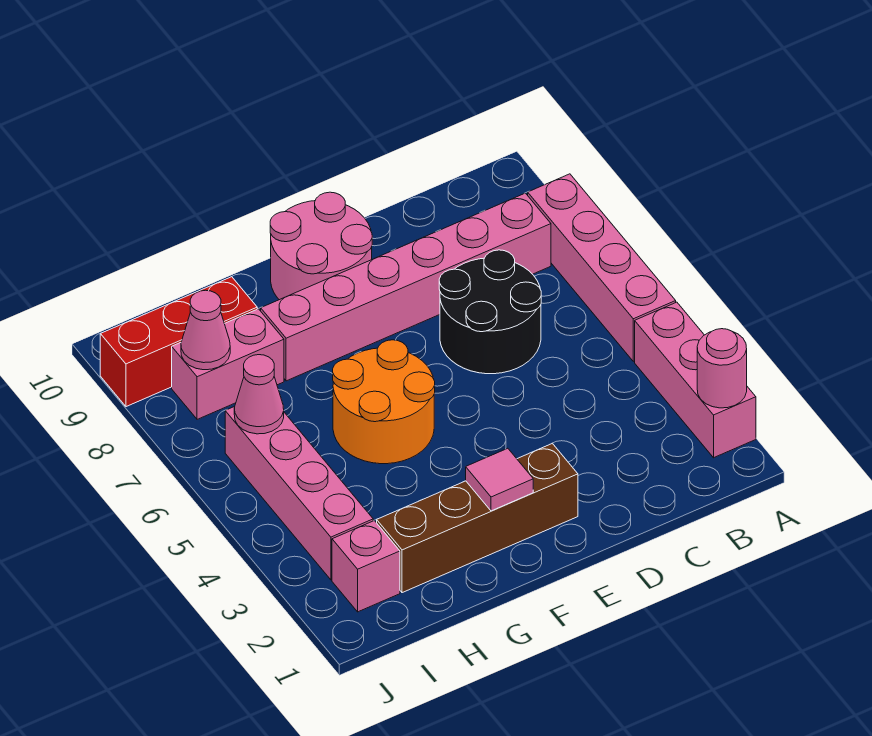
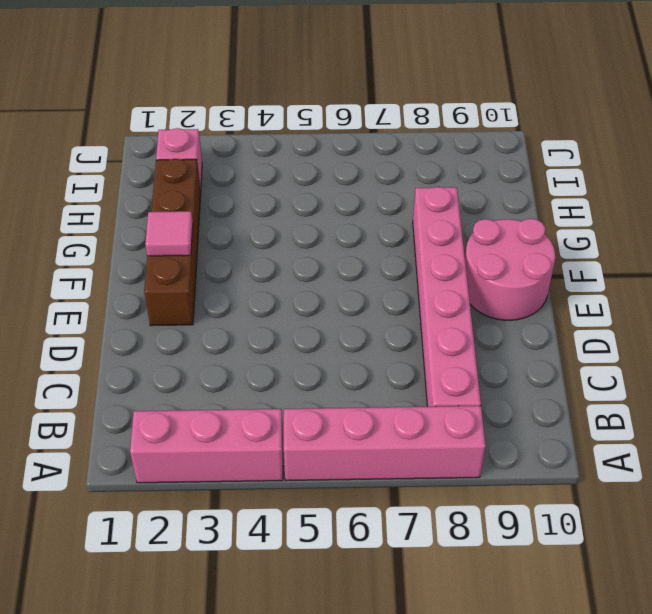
none -> black 2x2 round brick [439,250,541,374]
none -> orange 2x2 round brick [333,340,435,464]
none -> pink 1x2 brick [172,309,284,419]

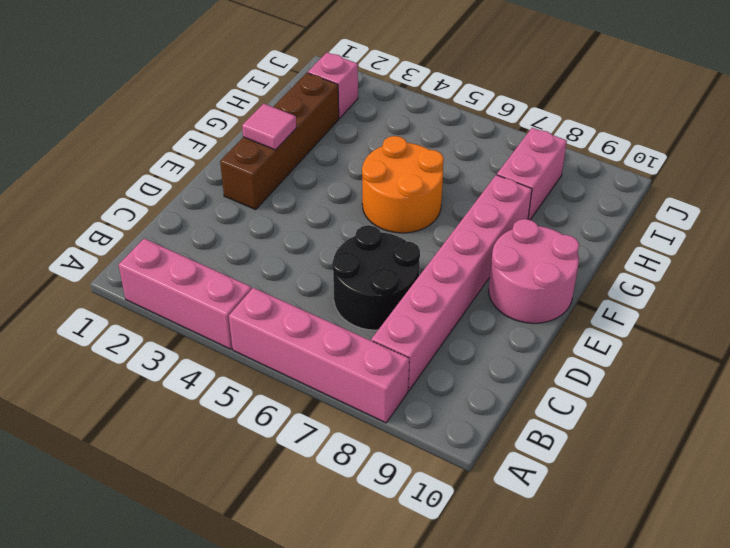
none -> red 1x3 brick [100,277,257,407]
none -> pink 1x4 brick [225,407,373,580]
none -> pink 1x1 round brick [697,329,747,408]

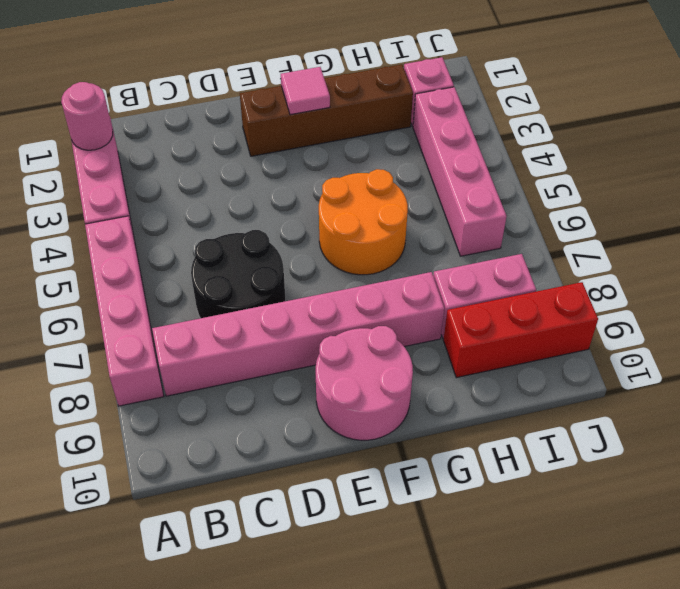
none -> pink 1x1 cone [234,355,284,434]
none -> pink 1x1 cone [181,290,230,370]

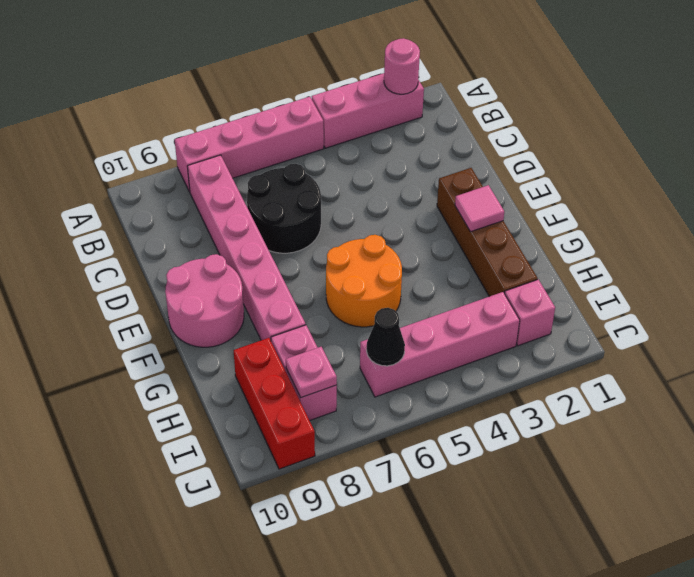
black 1x1 cone [367,308,405,366] -> pink 1x1 cone [234,355,284,434]
pink 1x1 plate [286,347,337,398] -> pink 1x1 cone [181,290,230,370]

